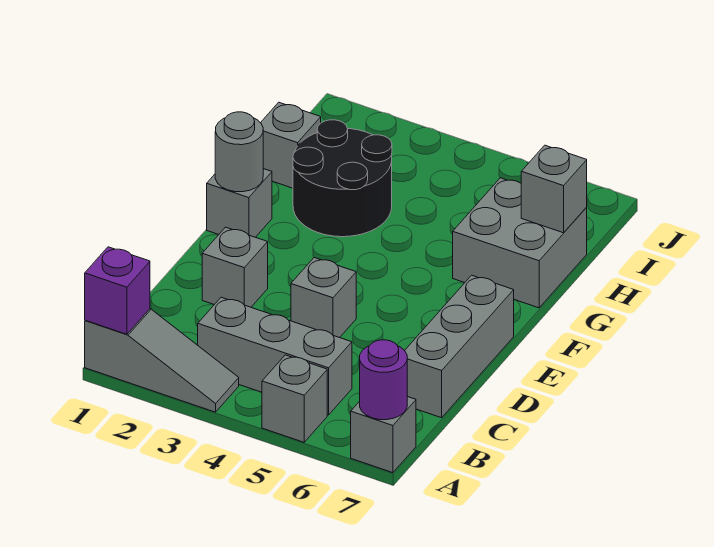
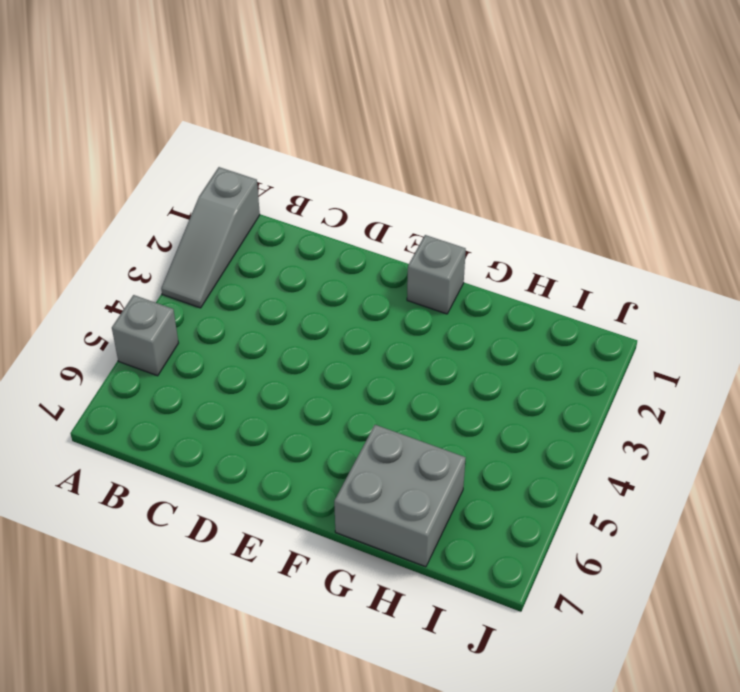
none -> grey 1x1 brick [351,397,416,473]
none -> grey 1x3 brick [198,297,352,415]
none -> grey 1x3 brick [405,275,514,418]

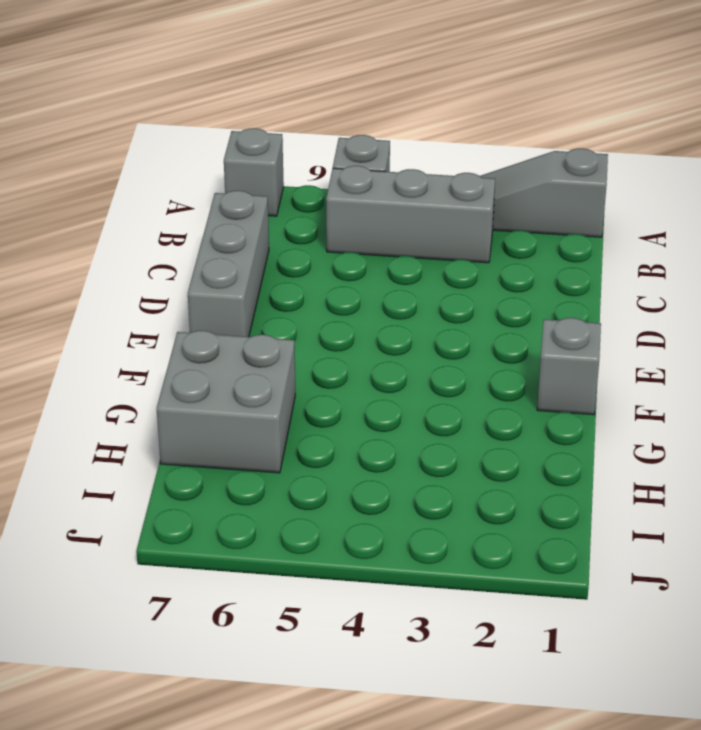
none -> grey 1x1 brick [202,227,268,307]
none -> grey 1x1 brick [291,258,356,338]
none -> black 2x2 round brick [293,120,392,237]

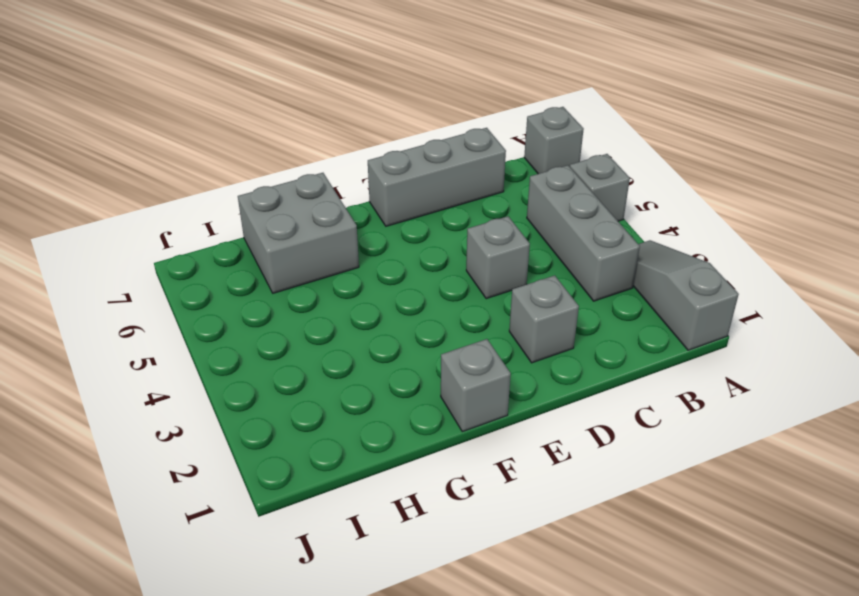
none -> black 2x2 round brick [293,120,392,237]
none -> grey 1x1 brick [261,102,321,188]
none -> purple 1x1 brick [85,247,150,334]

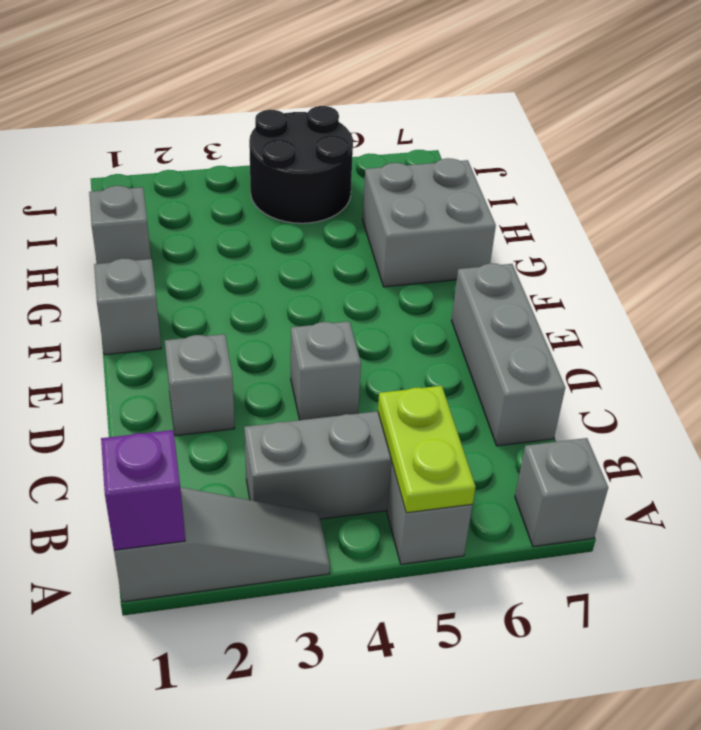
lime 1x2 plate [378,386,475,513] -> none
black 2x2 round brick [249,106,353,223] -> black 2x2 round brick moved to [293,120,392,237]
none -> purple 1x1 round brick [360,340,407,420]
none -> grey 1x1 round brick [215,112,263,192]
none -> grey 1x1 brick [521,145,587,233]

